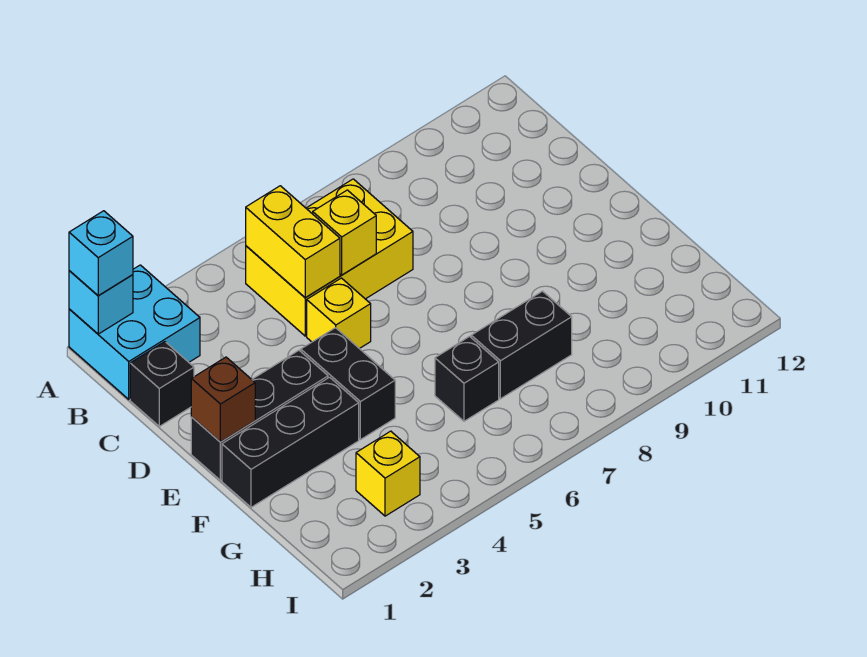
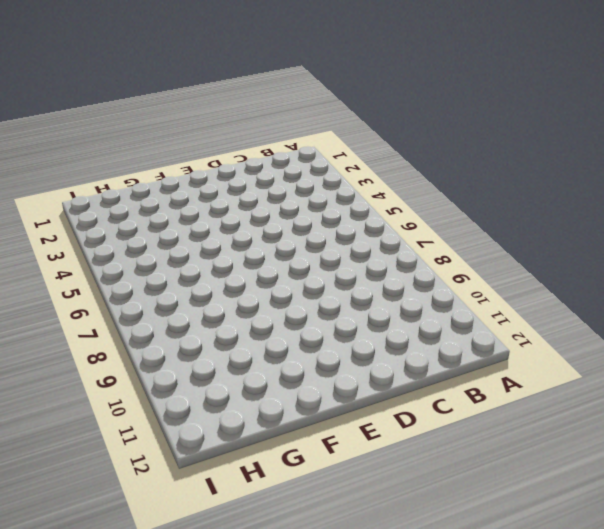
none -> cyan 2x2 brick [69,265,200,399]
none -> yellow 2x3 brick [246,179,413,336]
none -> black 1x1 brick [130,342,194,426]

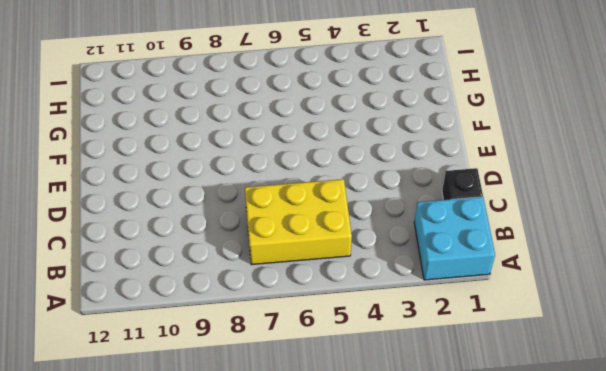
none -> yellow 1x1 brick [307,278,371,349]
none -> black 1x3 brick [191,351,328,480]
none -> black 1x2 brick [301,328,395,440]

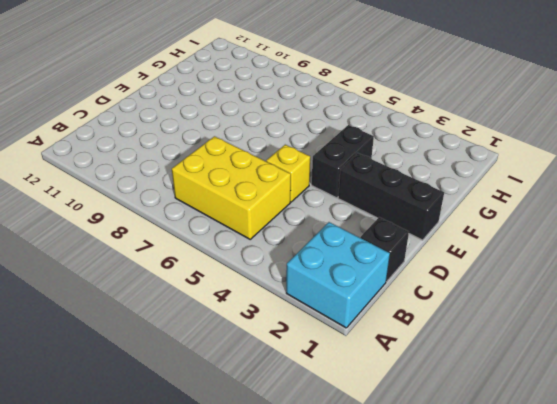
none -> black 1x3 brick [222,377,359,507]
none -> black 1x1 brick [435,336,499,421]
none -> black 1x2 brick [471,291,572,399]

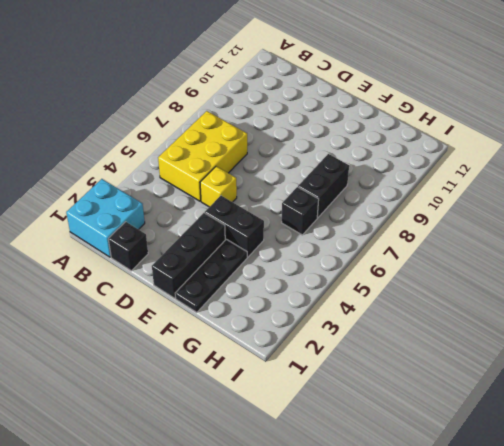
black 1x3 plate [175,239,247,312] -> black 1x3 brick [222,377,359,507]
none -> yellow 1x1 brick [356,431,420,516]
none -> cyan 1x1 brick [69,271,133,334]
none -> yellow 1x2 brick [246,186,340,297]

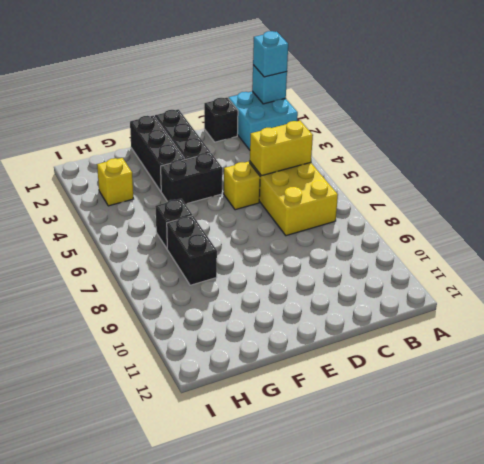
none -> yellow 1x1 brick [313,190,376,275]
none -> brown 1x1 brick [191,357,255,442]

